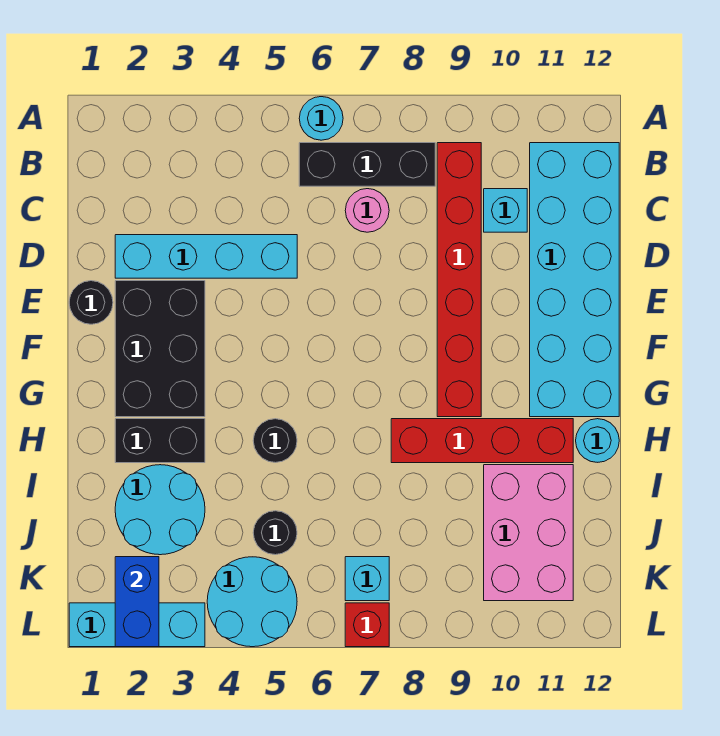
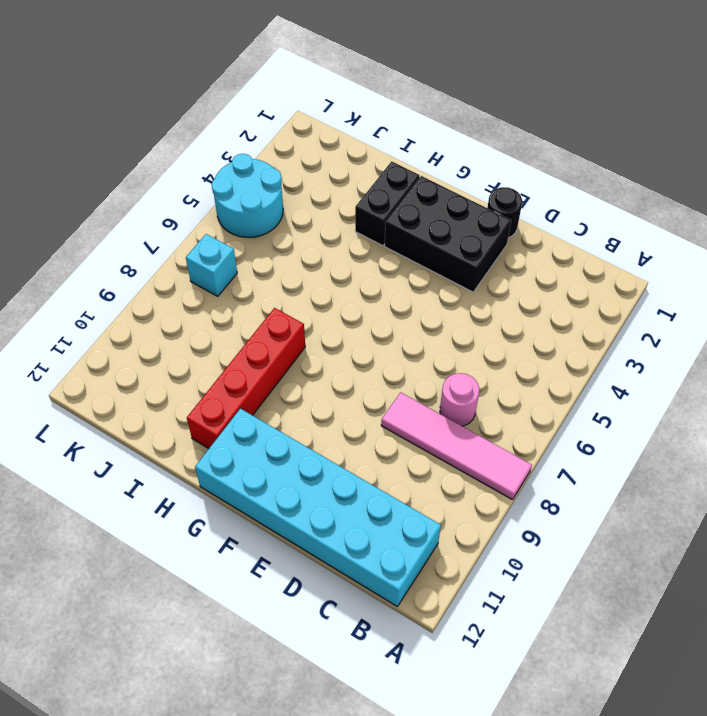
pink 1x4 tile [381,392,532,500] -> black 1x3 brick [299,143,435,186]
none -> cyan 1x1 round brick [299,97,343,140]
none -> red 1x6 brick [437,143,481,417]
none -> cyan 1x1 brick [484,189,527,232]

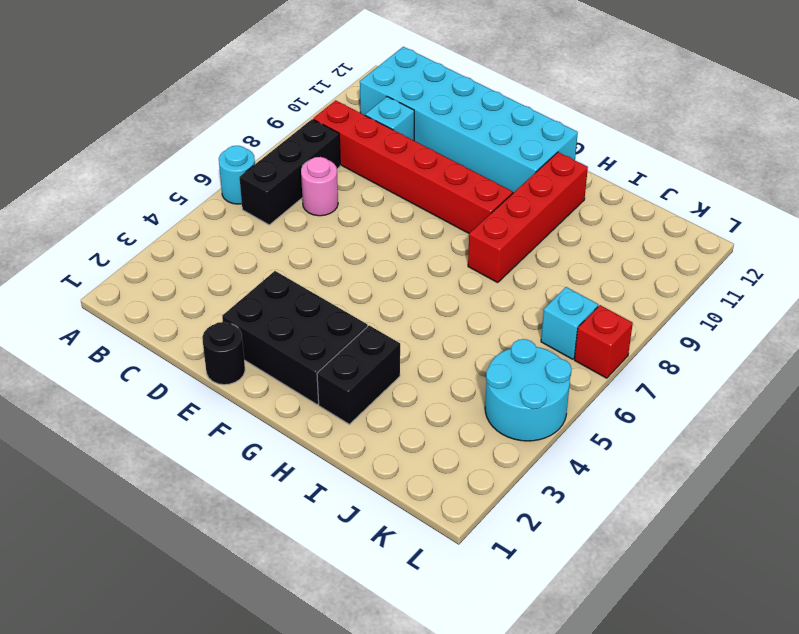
none -> cyan 1x4 brick [115,235,297,278]
none -> black 1x1 round brick [253,419,297,463]
none -> cyan 1x1 round brick [576,419,619,462]

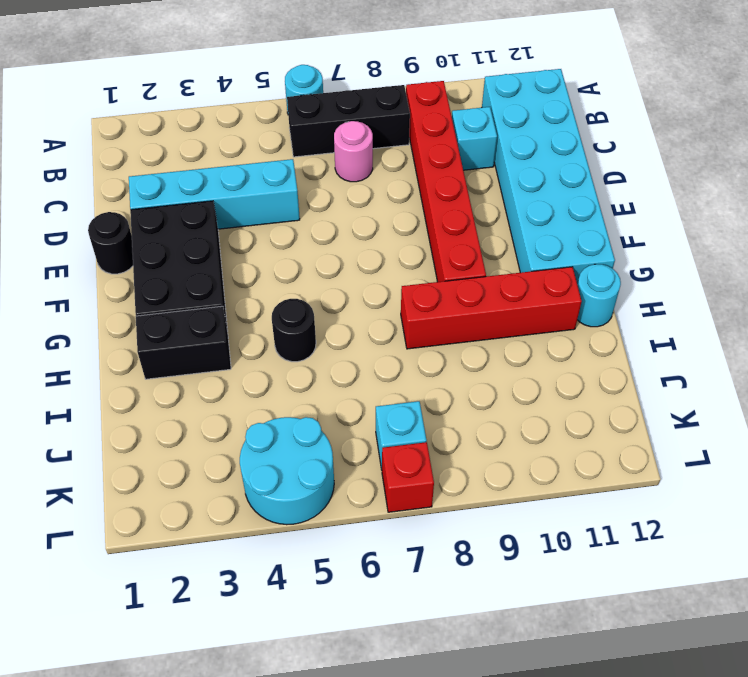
none -> cyan 2x2 round brick [115,465,205,555]
none -> pink 2x3 brick [484,465,573,601]
none -> black 1x1 round brick [253,511,297,555]

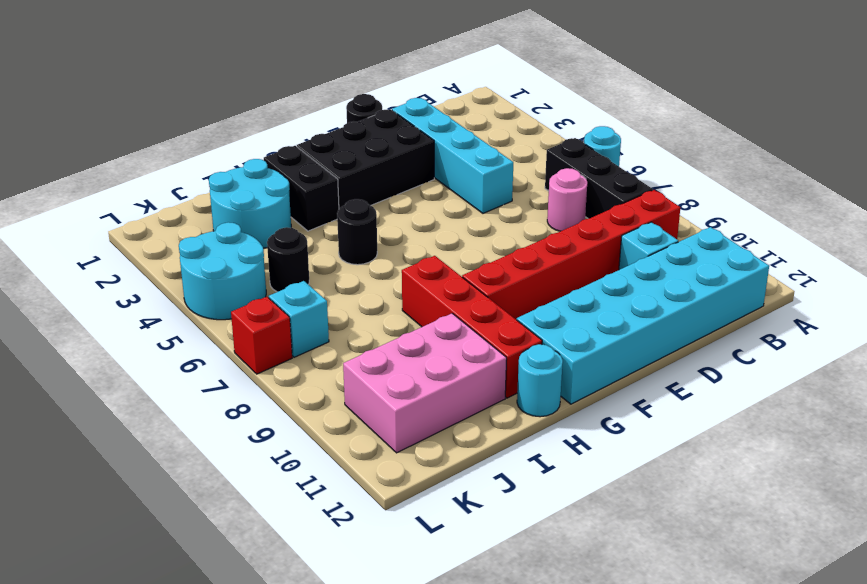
none -> cyan 1x3 brick [69,603,205,647]
none -> blue 1x2 brick [115,557,159,647]

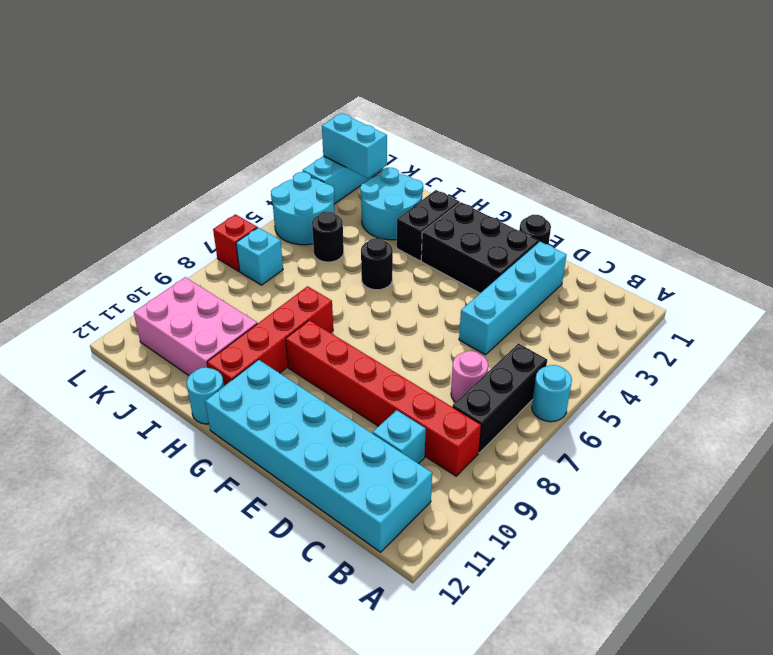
cyan 1x2 brick [322,113,387,178] -> blue 1x2 brick [115,557,159,647]

